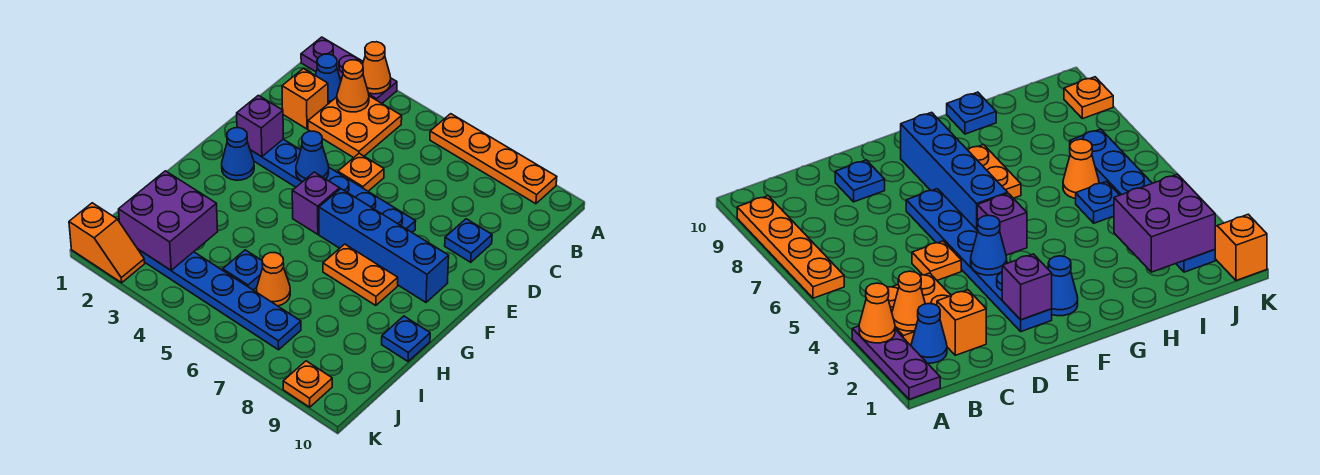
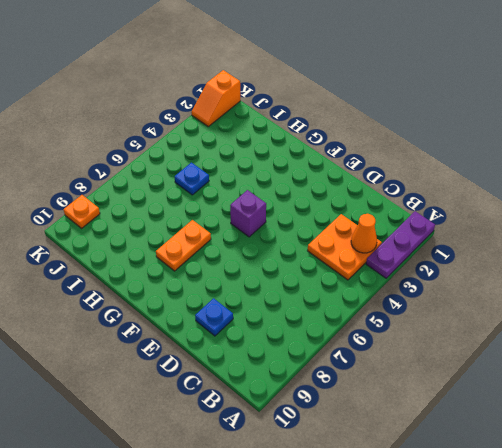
none -> orange 1x4 plate [430,114,557,204]
none -> blue 1x1 cone [315,54,341,104]
none -> orange 1x1 brick [282,69,328,129]

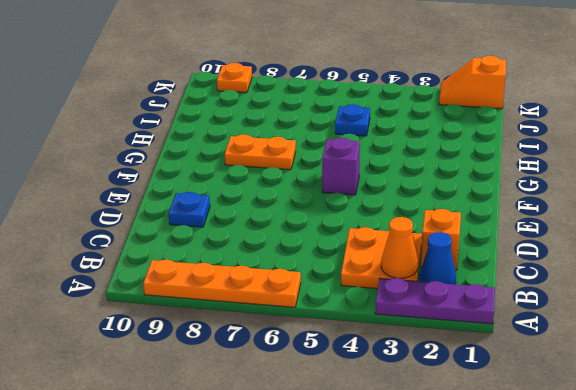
none -> orange 1x1 plate [338,154,384,191]
none -> blue 1x6 plate [250,139,416,232]
none -> blue 1x1 cone [222,128,254,180]

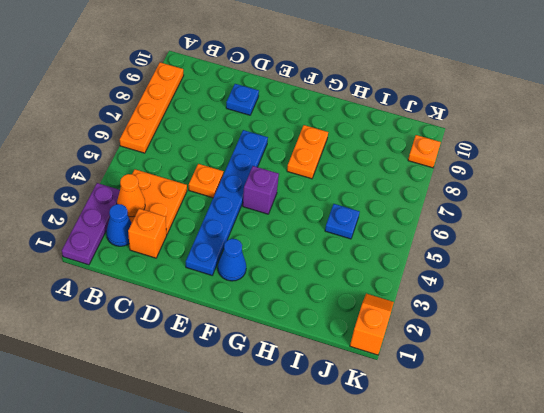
none -> blue 1x4 brick [319,189,449,302]
none -> blue 1x1 plate [382,316,430,361]
none -> orange 1x1 cone [257,253,290,306]

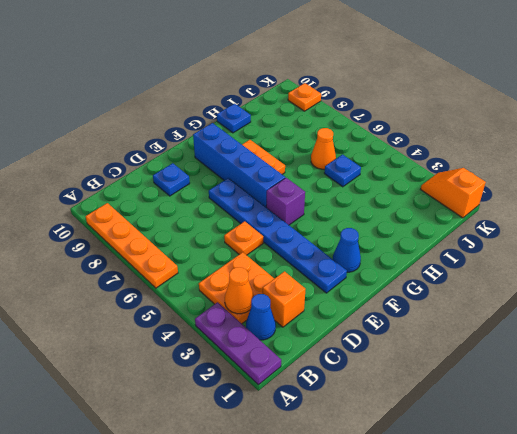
none -> blue 1x6 plate [138,249,301,350]
none -> orange 1x1 cone [363,42,391,94]
none -> purple 1x1 brick [237,95,283,157]

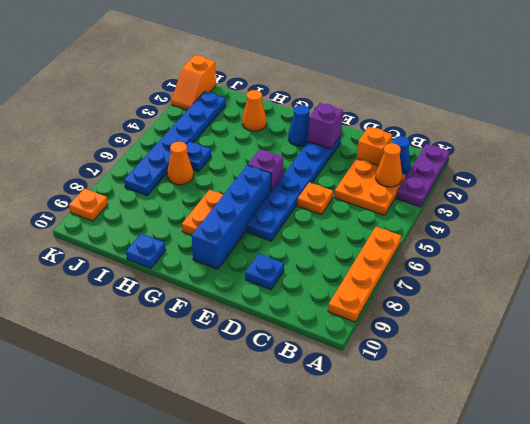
orange 1x1 cone [242,90,266,131] -> orange 1x1 cone moved to [363,42,391,94]
none -> blue 1x1 cone [296,131,329,182]
none -> purple 2x2 brick [119,171,218,270]

